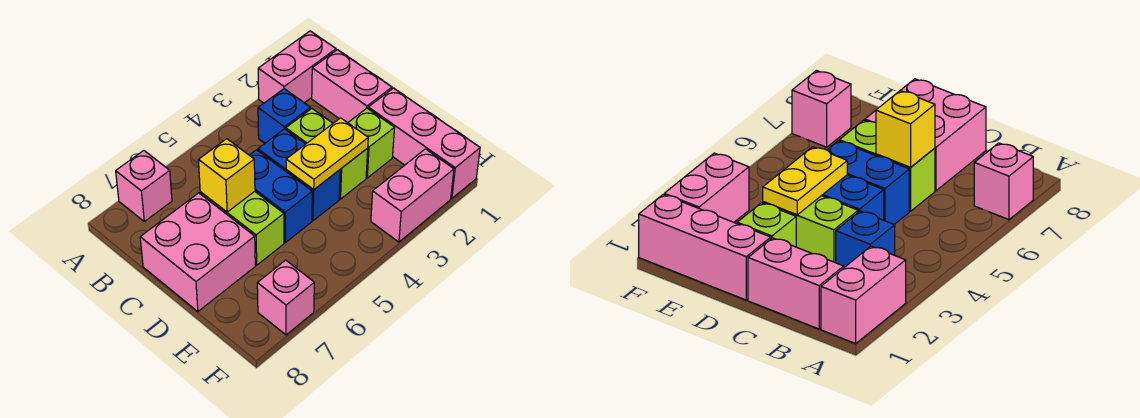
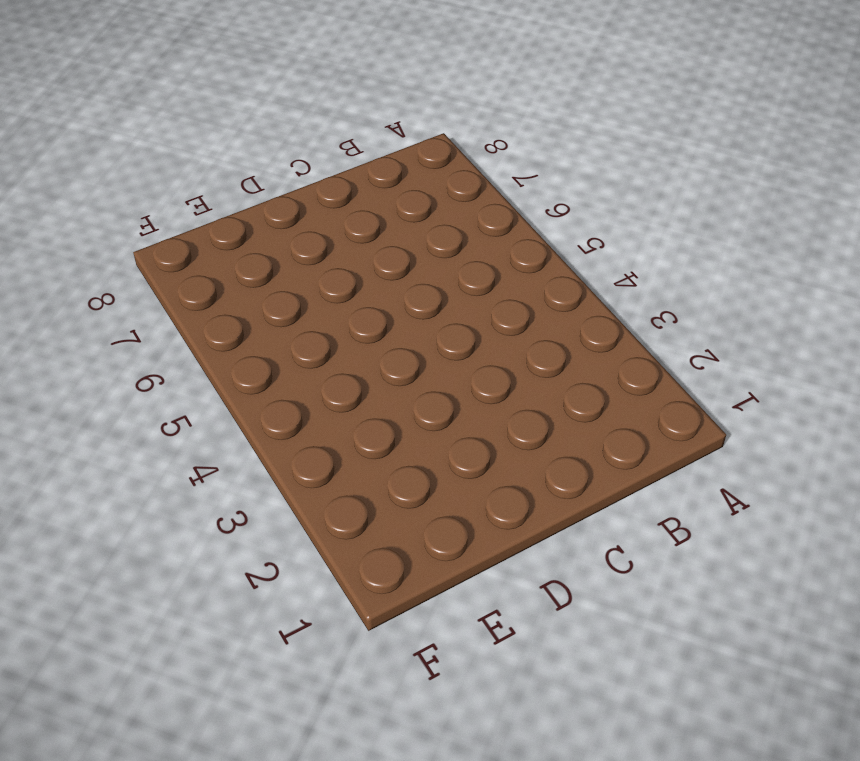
none -> pink 1x2 brick [258,31,336,103]
none -> pink 1x1 brick [116,151,172,221]
none -> pink 1x2 brick [312,50,392,123]

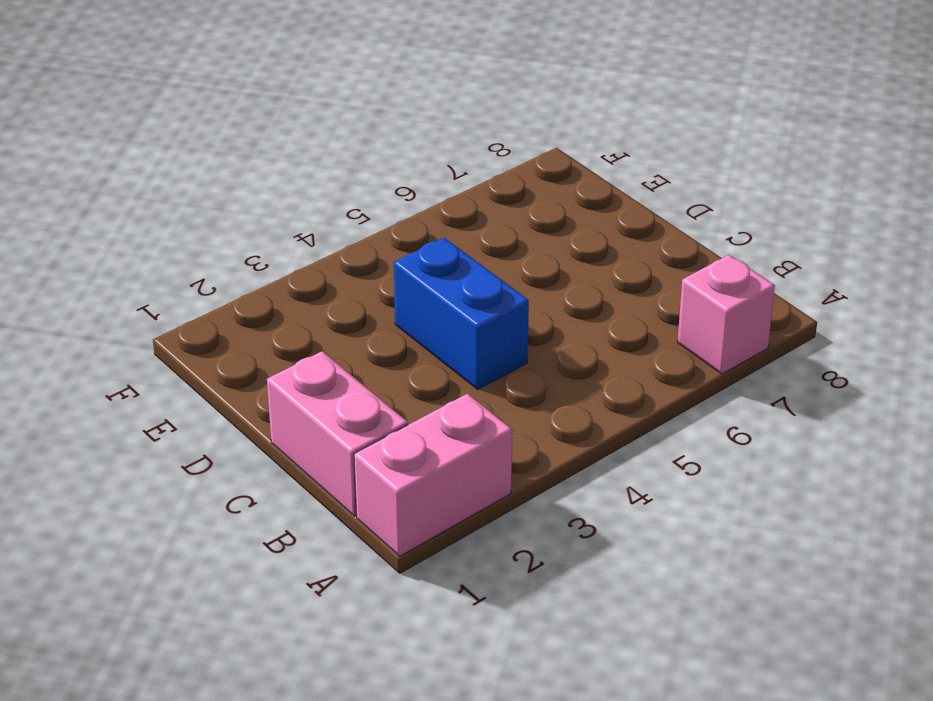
none -> blue 1x1 brick [258,89,311,143]
none -> lime 1x2 brick [286,109,368,199]
none -> blue 1x2 brick [249,150,312,243]

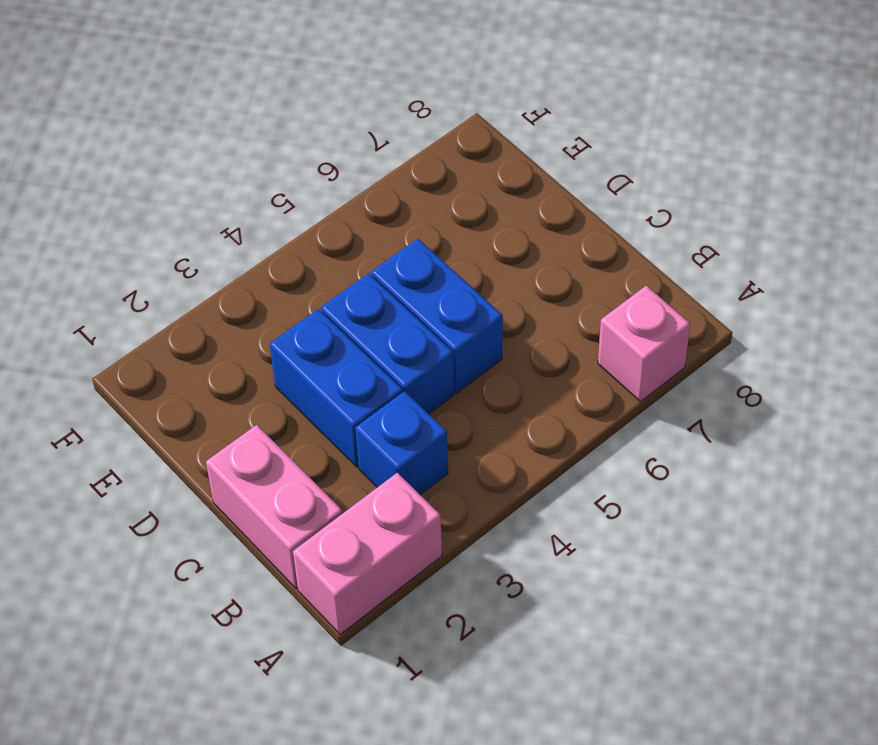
blue 1x2 brick [270,309,403,467] -> lime 1x2 brick [286,109,368,199]
none -> lime 1x2 brick [200,192,284,265]
none -> pink 2x2 brick [140,193,255,312]
none -> pink 1x3 brick [368,88,480,198]

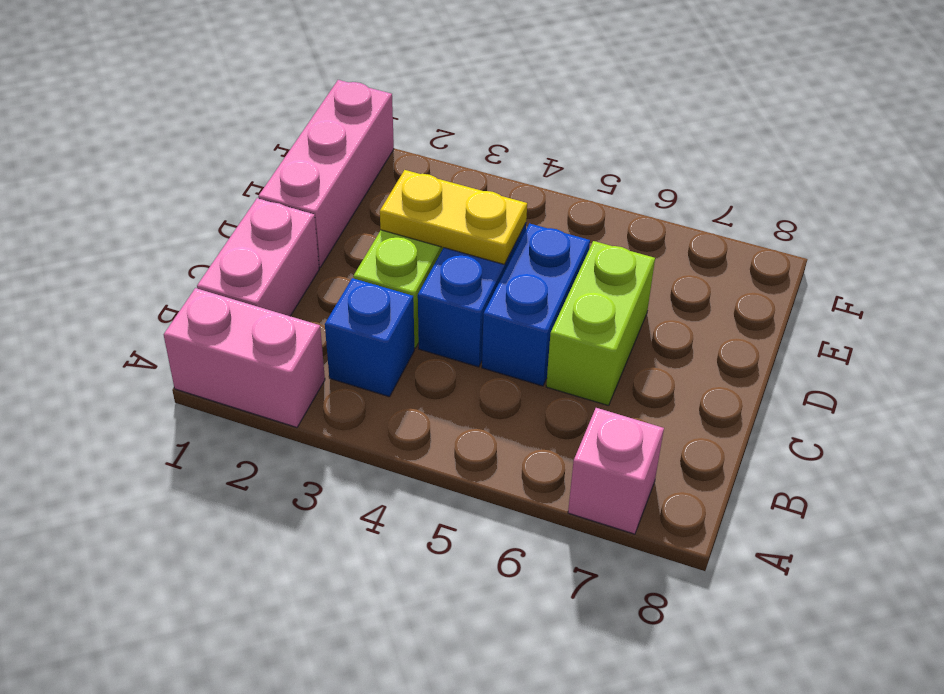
none -> pink 2x2 brick [140,193,255,312]
none -> lime 1x1 brick [348,108,394,178]
none -> pink 1x2 brick [371,149,454,242]

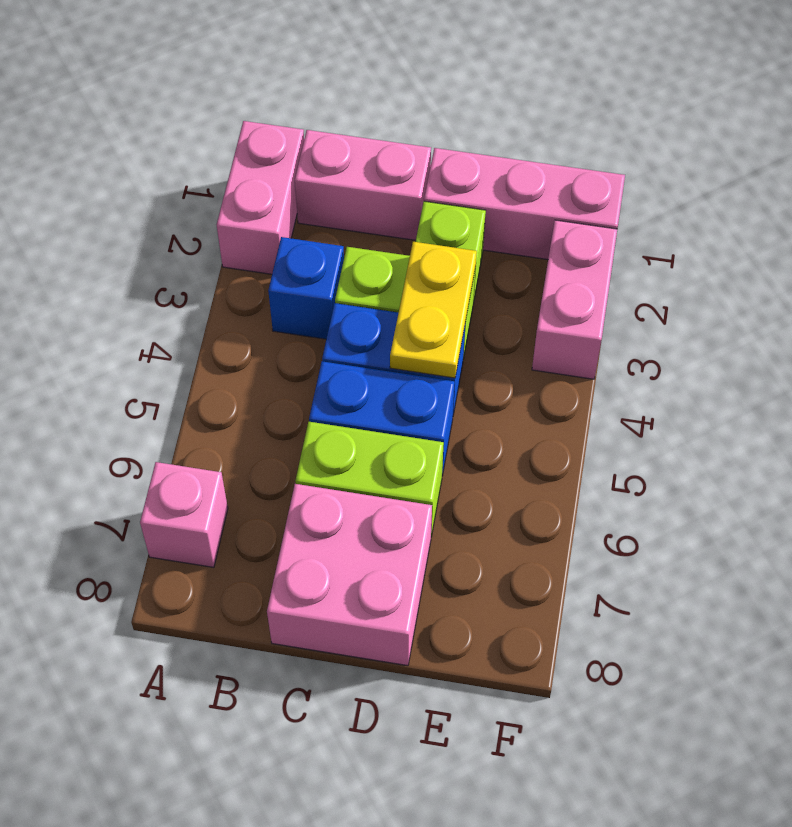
none -> pink 1x1 brick [257,260,314,335]
none -> yellow 1x1 brick [198,139,255,212]

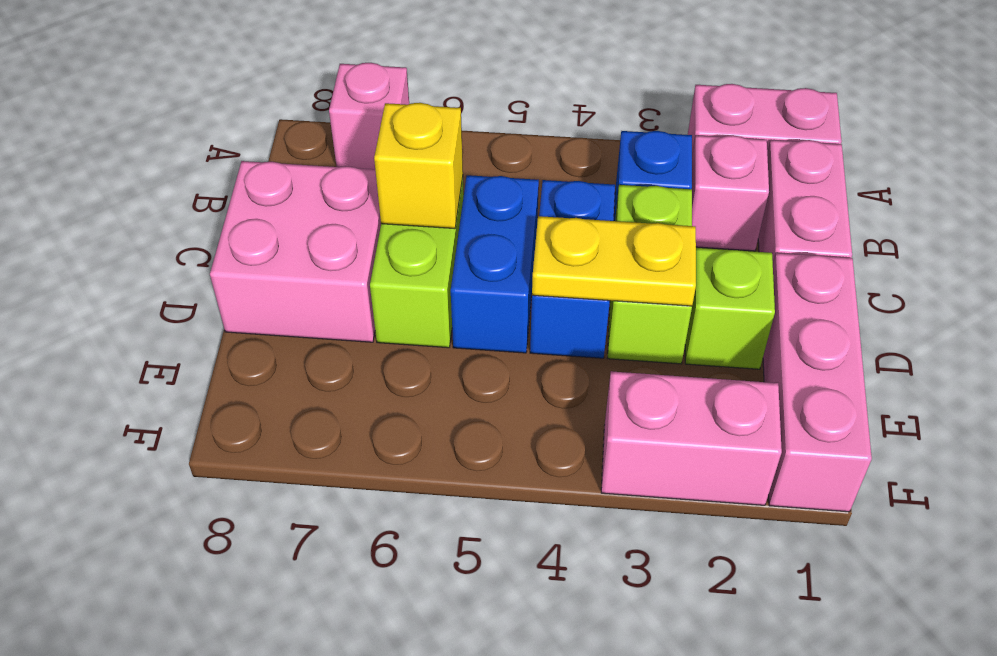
pink 1x1 brick [692,135,769,251] -> pink 1x1 brick moved to [257,260,314,335]

